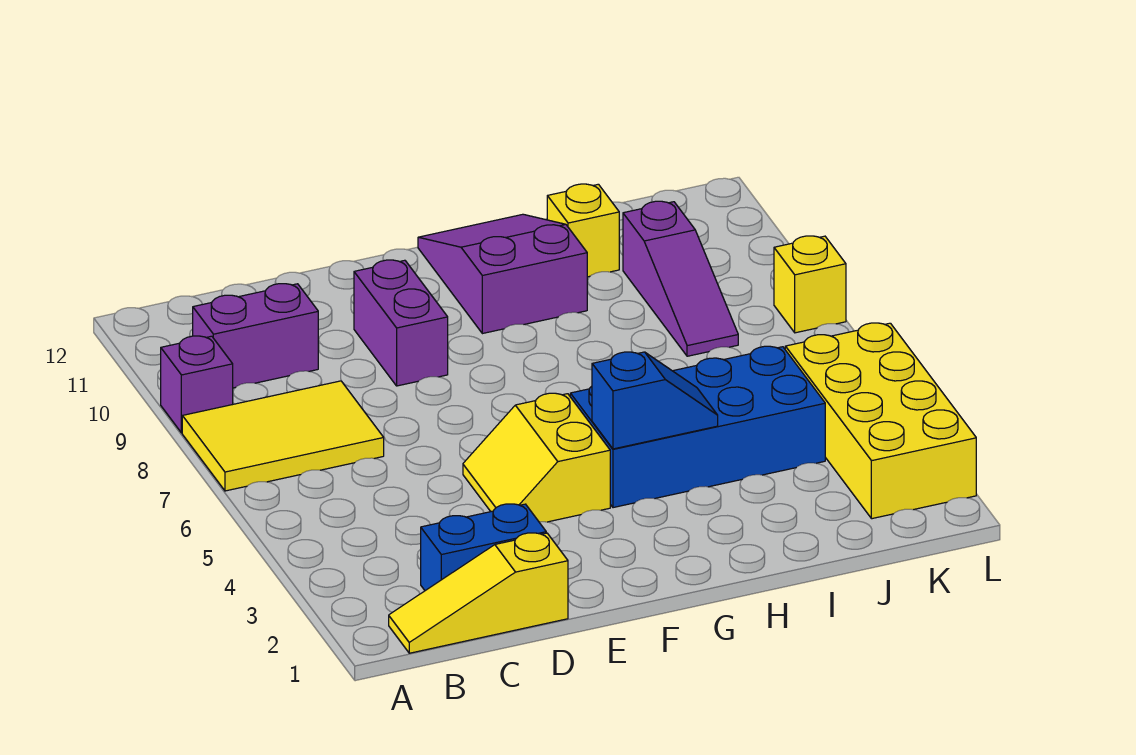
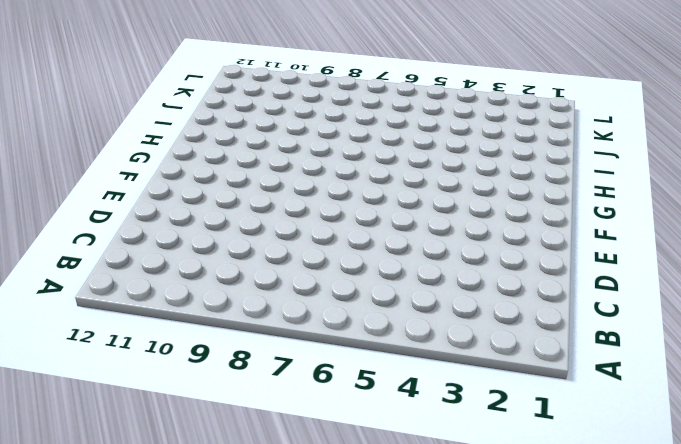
none -> yellow 2x3 tile [182,381,384,491]
none -> purple 1x1 brick [161,336,233,433]
none -> yellow 1x3 slope [389,533,568,653]

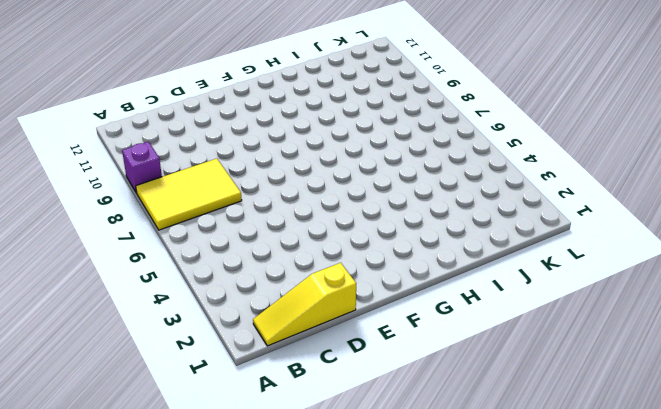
none -> purple 1x2 brick [193,284,318,388]
none -> blue 1x2 brick [421,504,546,591]
none -> yellow 2x2 slope [463,393,610,522]

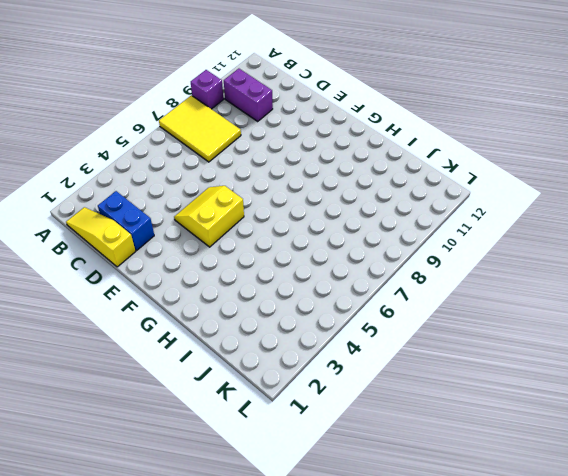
none -> purple 1x2 brick [354,260,448,386]
none -> blue 2x4 brick [570,346,825,508]
none -> purple 2x3 slope [418,214,587,334]

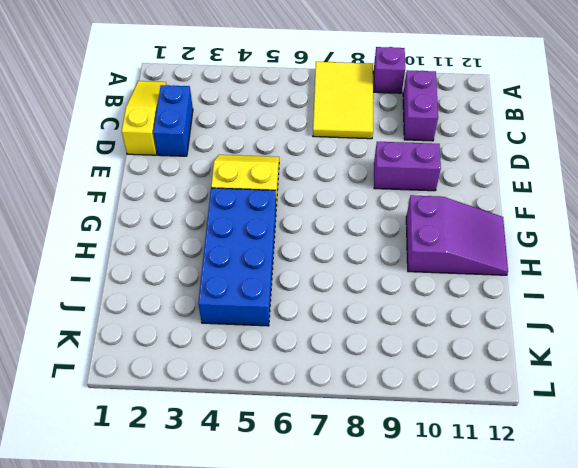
none -> yellow 1x1 brick [547,184,619,277]
none -> purple 1x3 slope [623,201,738,356]
none -> yellow 2x4 brick [785,323,976,519]

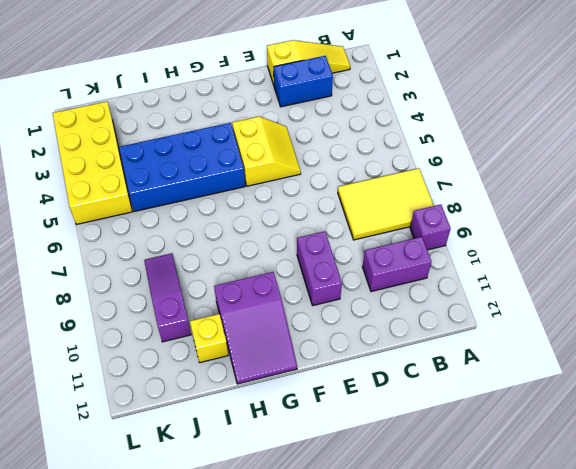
none -> yellow 1x1 brick [774,236,846,333]
none -> blue 1x2 slope [592,352,718,449]

